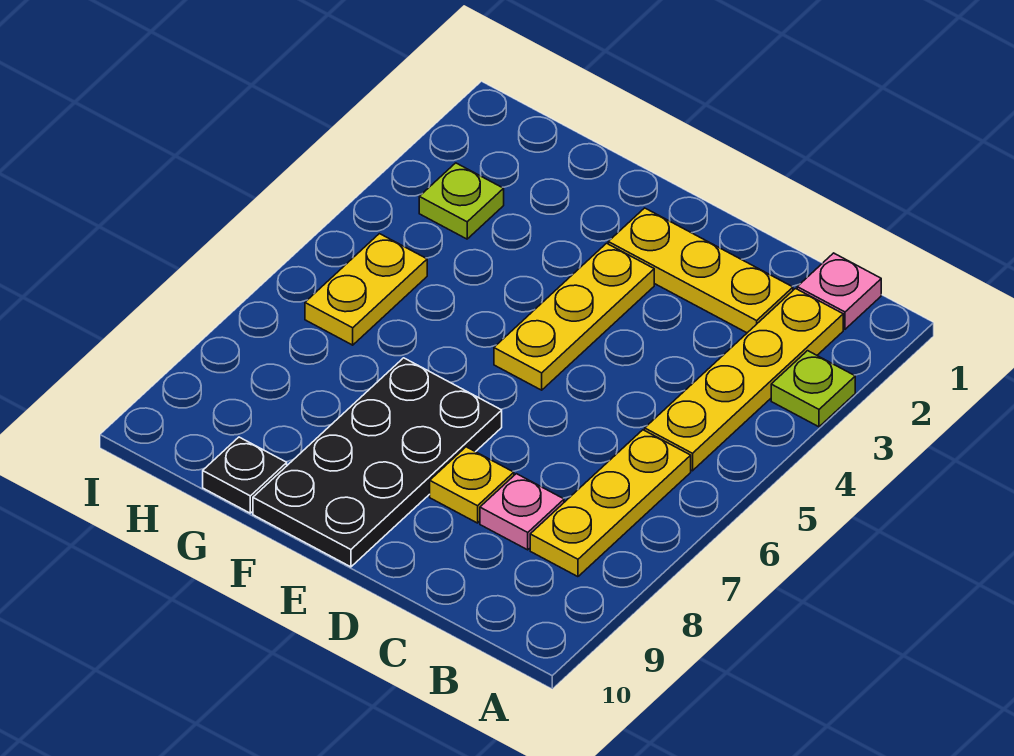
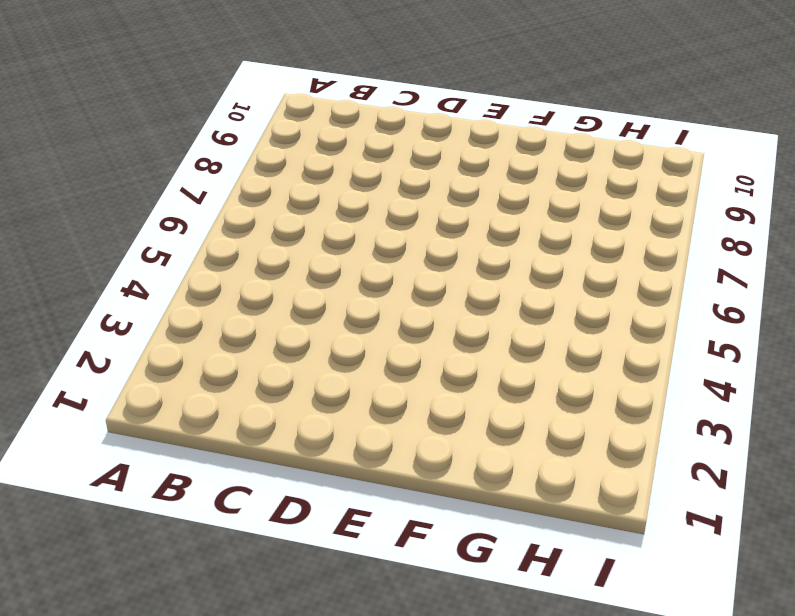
none -> lime 1x1 plate [771,351,855,427]
none -> pink 1x1 plate [797,253,881,329]
none -> yellow 1x4 plate [645,289,843,471]

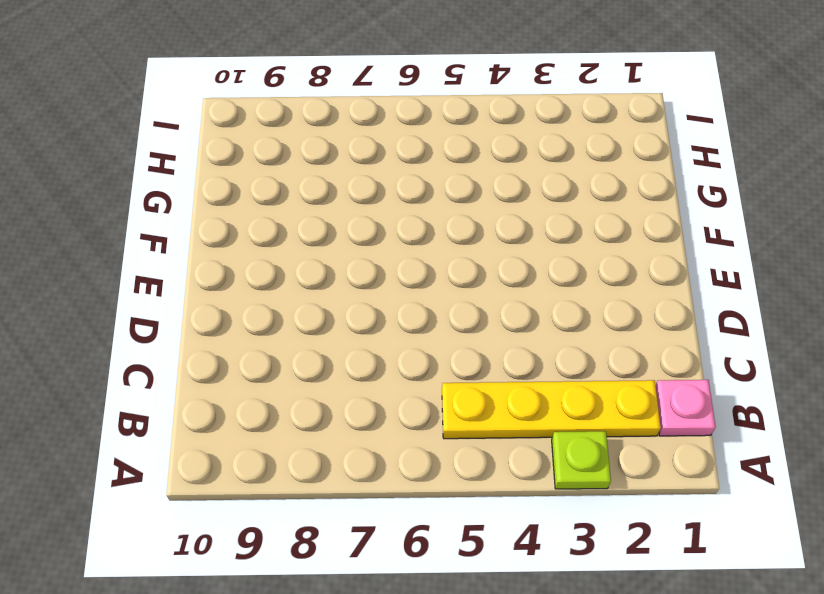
none -> yellow 1x3 plate [530,430,691,577]
none -> yellow 1x3 plate [608,208,793,333]
none -> pink 1x1 plate [480,474,564,550]

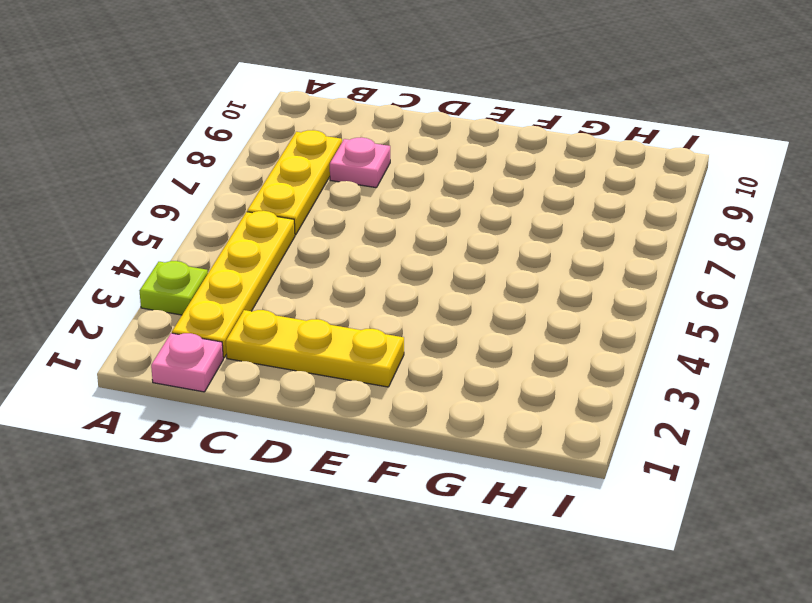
none -> yellow 1x1 plate [430,447,514,523]
none -> yellow 1x3 plate [494,243,654,390]
none -> black 2x4 plate [253,358,502,567]

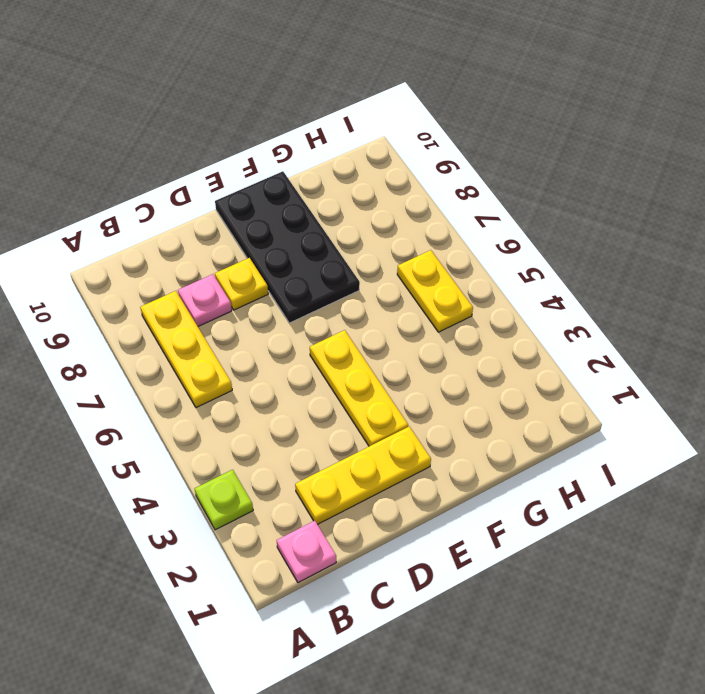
none -> yellow 1x4 plate [645,289,843,471]
none -> black 1x1 plate [203,437,287,513]
none -> lime 1x1 plate [419,163,504,239]

